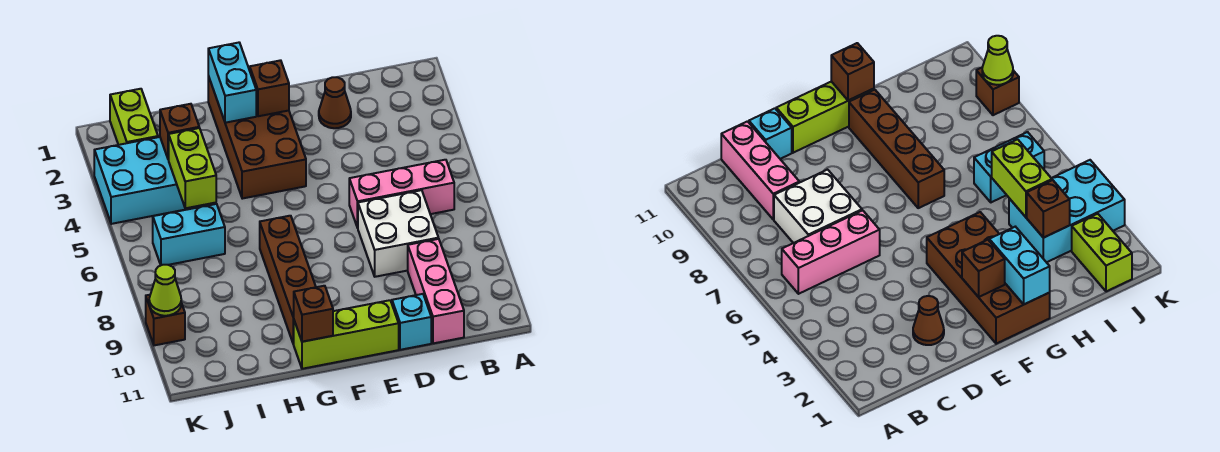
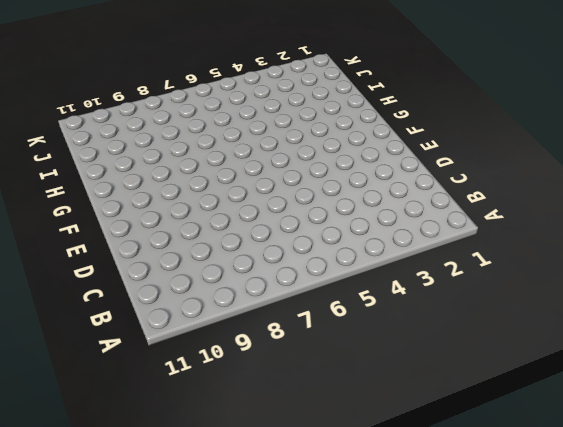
none -> pink 1x3 brick [349,160,454,228]
none -> white 2x2 brick [358,190,438,277]
none -> pink 1x3 brick [408,239,464,343]

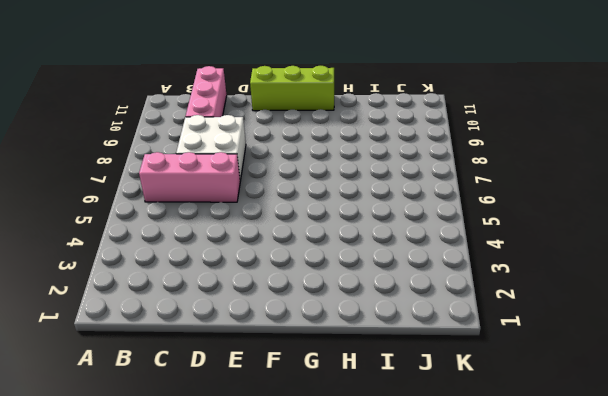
none -> brown 1x1 cone [319,77,351,128]
none -> cyan 1x1 brick [392,294,431,350]
none -> brown 2x4 brick [208,68,306,199]

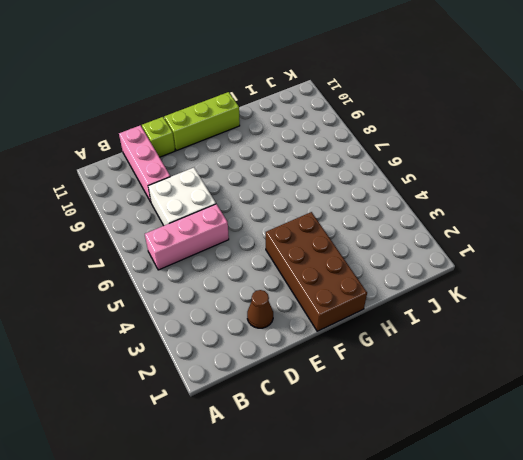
lime 1x1 brick [142,117,175,157] -> cyan 1x1 brick [392,294,431,350]
none -> brown 1x4 brick [260,216,316,344]
none -> cyan 2x3 brick [94,137,208,224]
none -> cyan 1x2 brick [153,204,225,265]

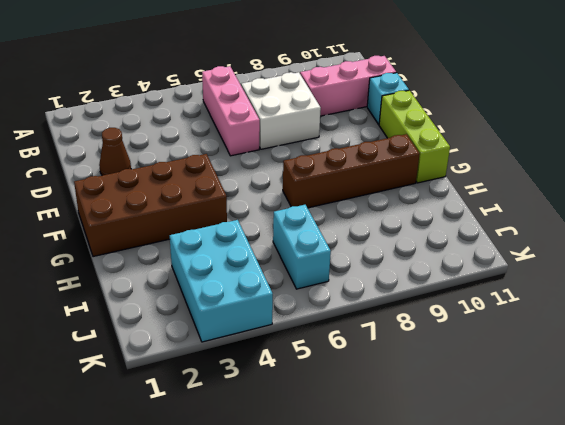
none -> lime 1x2 brick [110,89,158,145]
none -> brown 1x1 brick [146,295,185,345]
none -> brown 1x1 brick [250,60,289,116]

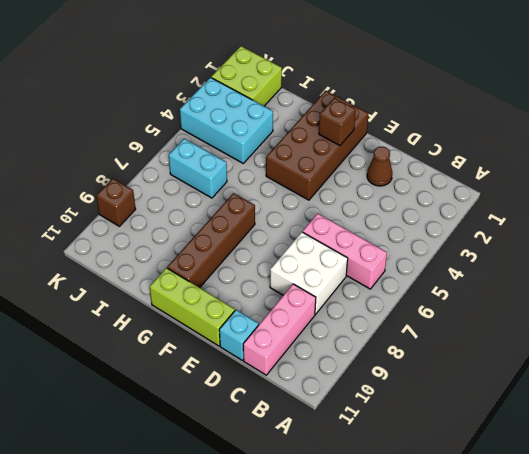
lime 2x2 brick [211,46,282,106] -> lime 1x2 brick [110,89,158,145]
none -> cyan 1x2 brick [208,43,256,123]
none -> brown 1x1 brick [293,286,333,342]
none -> brown 1x1 brick [160,104,199,160]

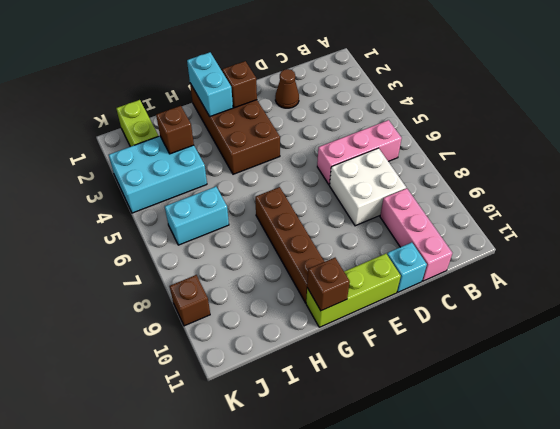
none -> lime 1x2 brick [169,128,216,208]
none -> lime 1x1 cone [149,265,181,316]

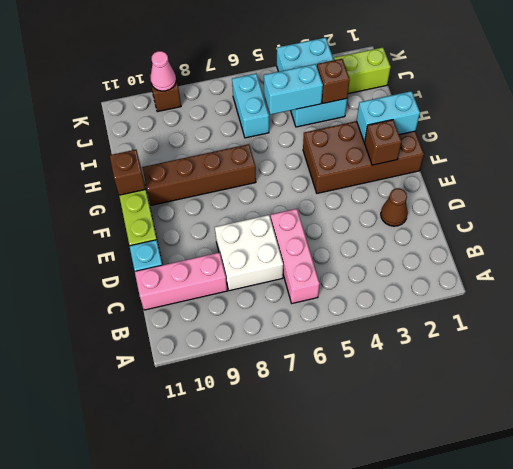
cyan 1x2 brick [264,64,323,115] -> lime 1x2 brick [169,128,216,208]
pink 1x1 cone [151,51,176,91] -> lime 1x1 cone [149,265,181,316]

